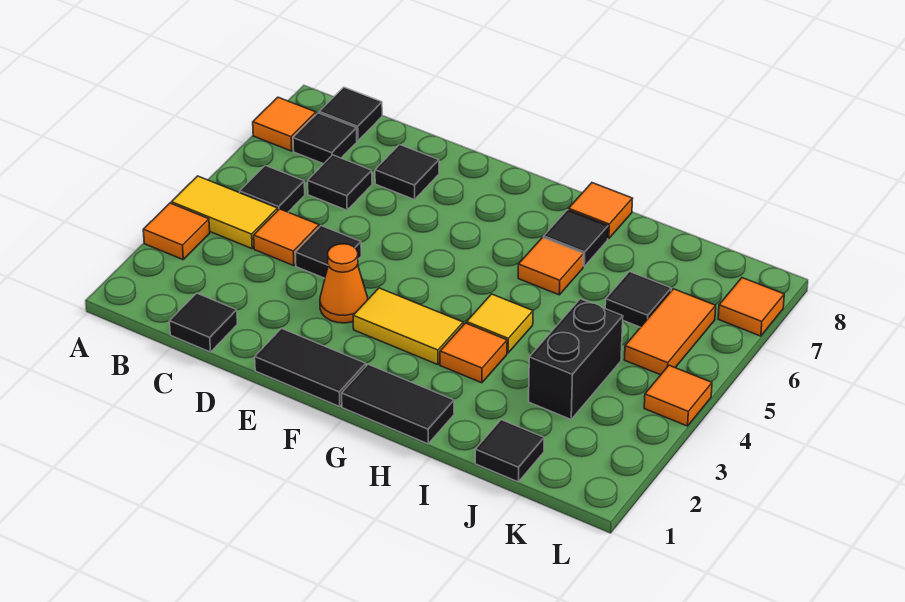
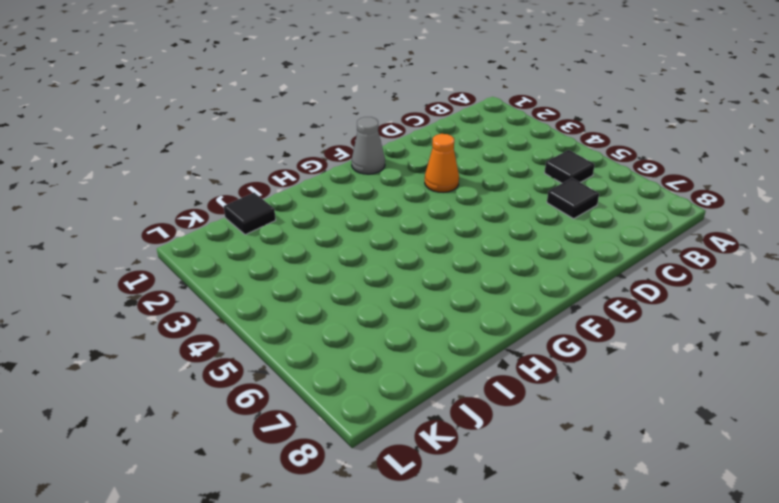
grey 1x1 cone [352,117,385,174] -> black 1x2 tile [255,328,366,407]
none -> orange 1x1 tile [143,203,210,260]
none -> yellow 1x2 tile [171,176,278,249]
none -> orange 1x1 tile [253,97,316,151]

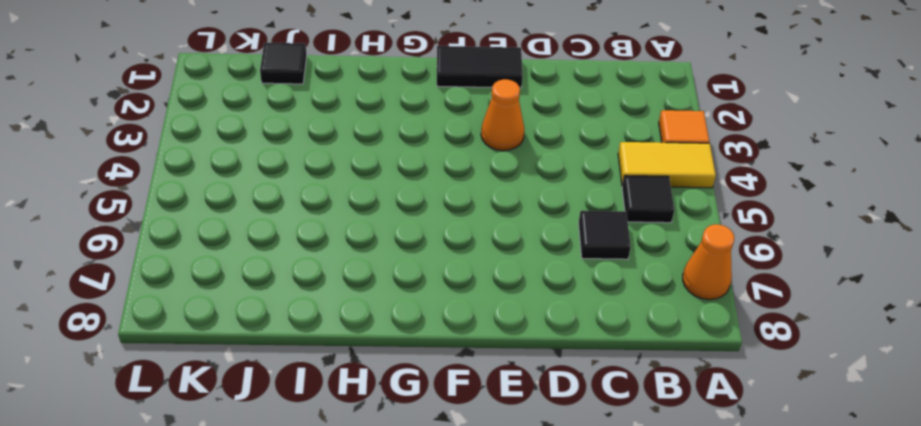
orange 1x1 cone [683,224,734,300] -> orange 1x1 tile [253,97,316,151]
none -> black 1x1 tile [293,113,357,164]
none -> black 1x1 tile [319,87,382,141]
none -> black 1x1 tile [169,293,237,352]

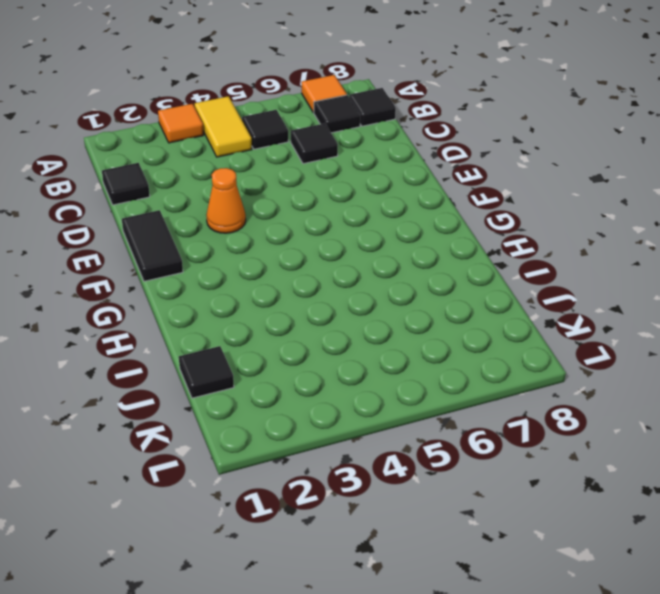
none -> orange 1x1 tile [254,209,319,266]
none -> black 1x1 tile [295,226,361,278]
none -> black 1x1 tile [375,144,439,200]

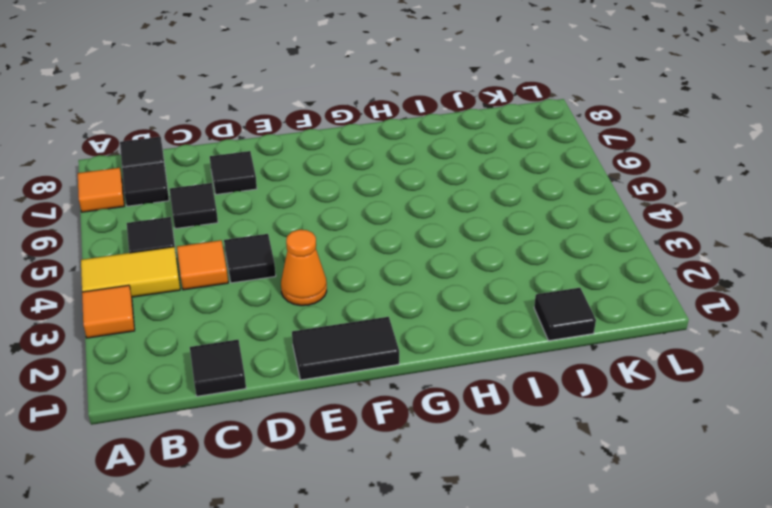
none -> yellow 1x2 tile [353,288,463,365]
none -> black 1x2 tile [342,364,454,444]
none -> orange 1x1 tile [440,323,507,383]

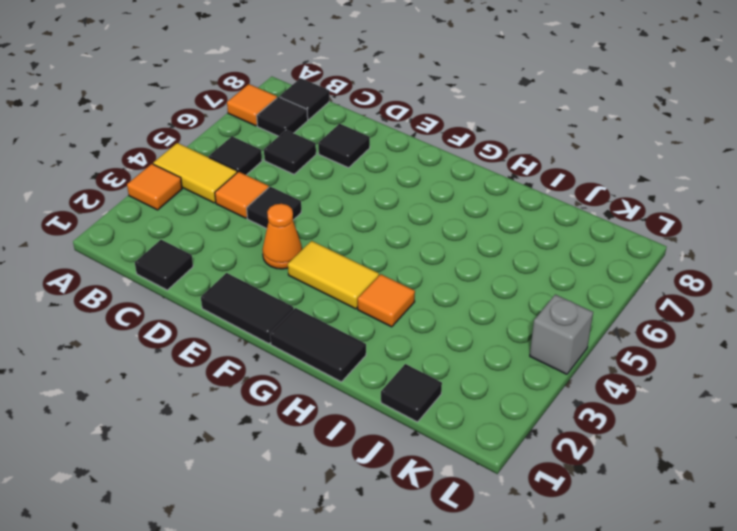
grey 1x1 brick [530,295,593,374] -> orange 1x1 tile [644,365,712,426]
none -> yellow 1x1 tile [467,294,533,353]
none -> orange 1x1 tile [518,237,584,295]
none -> black 1x1 tile [544,210,608,266]

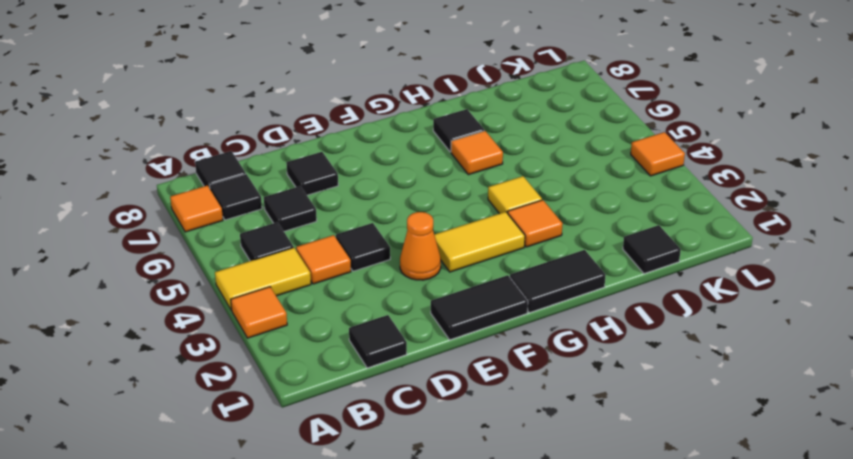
none -> orange 1x1 tile [569,183,633,239]
none -> black 1x2 brick [529,299,623,419]
none -> black 1x1 tile [605,272,671,327]

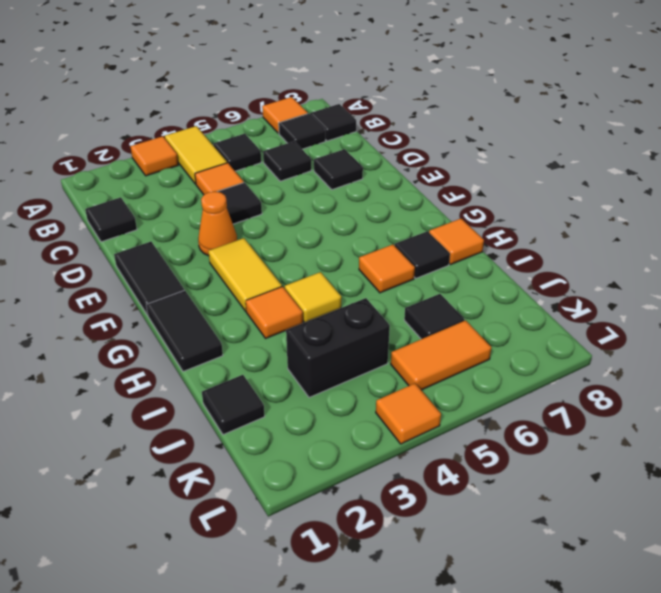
none -> orange 1x1 tile [718,278,784,336]

